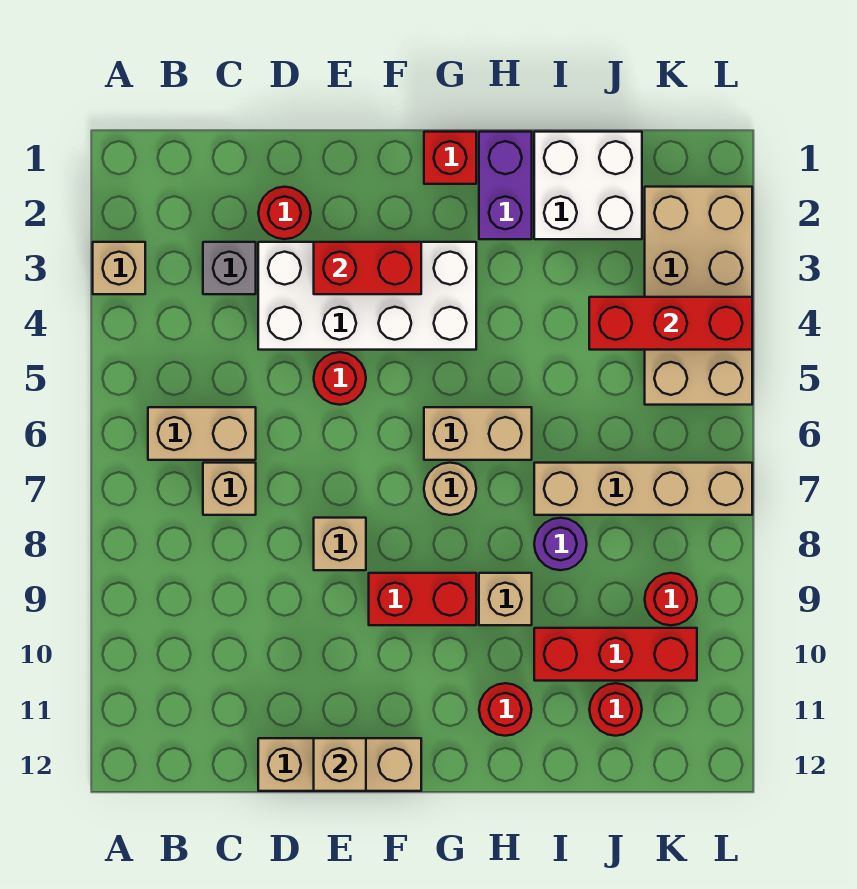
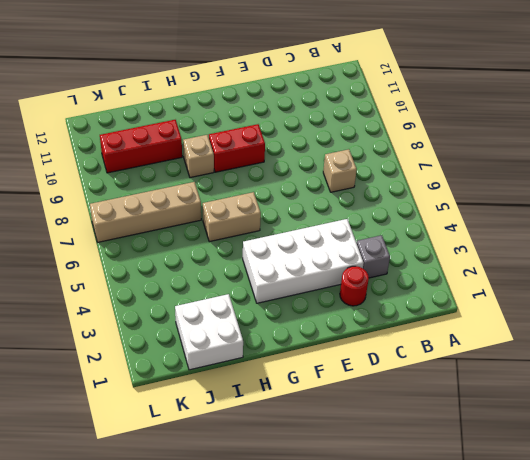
none -> tan 1x1 brick [93,242,145,294]
none -> tan 1x2 brick [148,407,256,460]
none -> tan 1x3 brick [258,738,421,791]

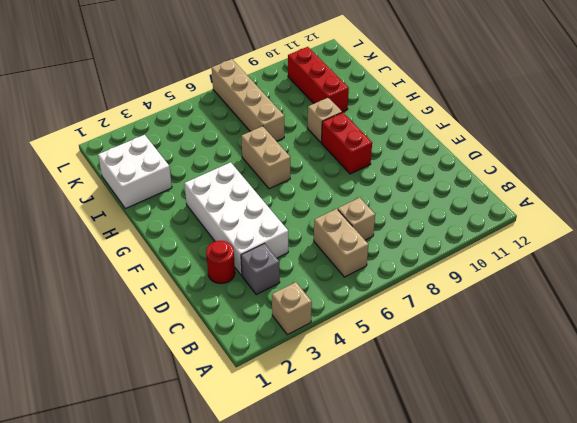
none -> tan 1x3 brick [258,738,421,791]
none -> red 1x1 round brick [314,352,366,405]
none -> tan 1x1 brick [314,518,366,570]

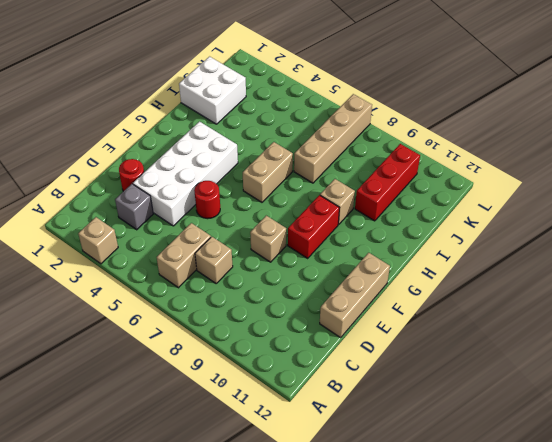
none -> red 1x1 brick [424,132,476,184]
none -> tan 1x1 round brick [424,463,476,515]
none -> purple 1x2 brick [479,132,532,239]

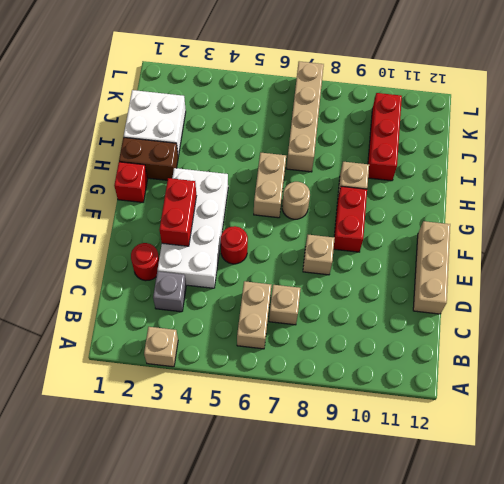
brown 1x2 brick [119,137,178,180] -> purple 1x2 brick [479,132,532,239]
none -> red 1x1 round brick [479,683,532,736]
none -> purple 1x1 round brick [534,518,587,570]
none -> red 1x1 round brick [589,683,642,736]

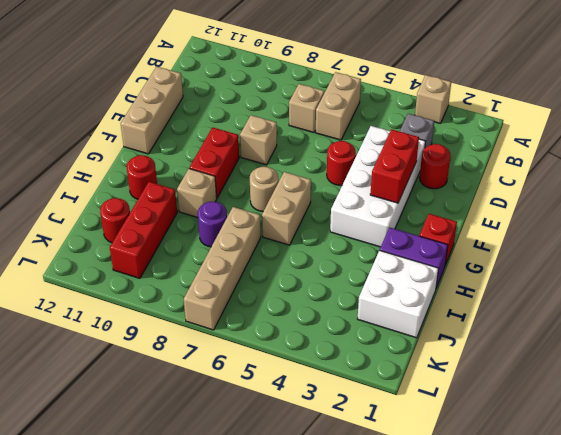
none -> tan 2x4 brick [645,187,752,405]
none -> red 1x1 round brick [645,573,697,625]
none -> tan 1x1 brick [314,738,366,791]

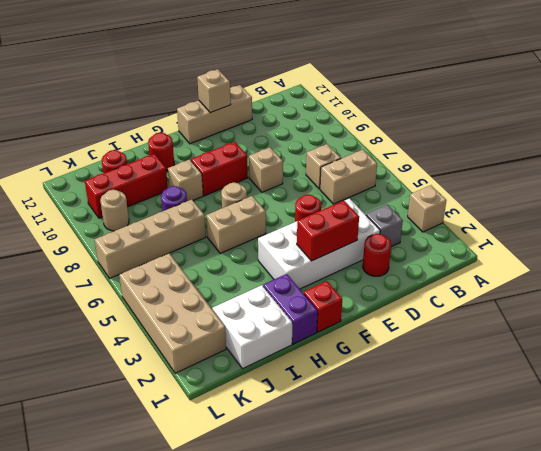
tan 1x1 round brick [100,190,129,231] -> red 1x1 round brick [645,573,697,625]
none -> red 1x3 brick [589,297,752,350]

